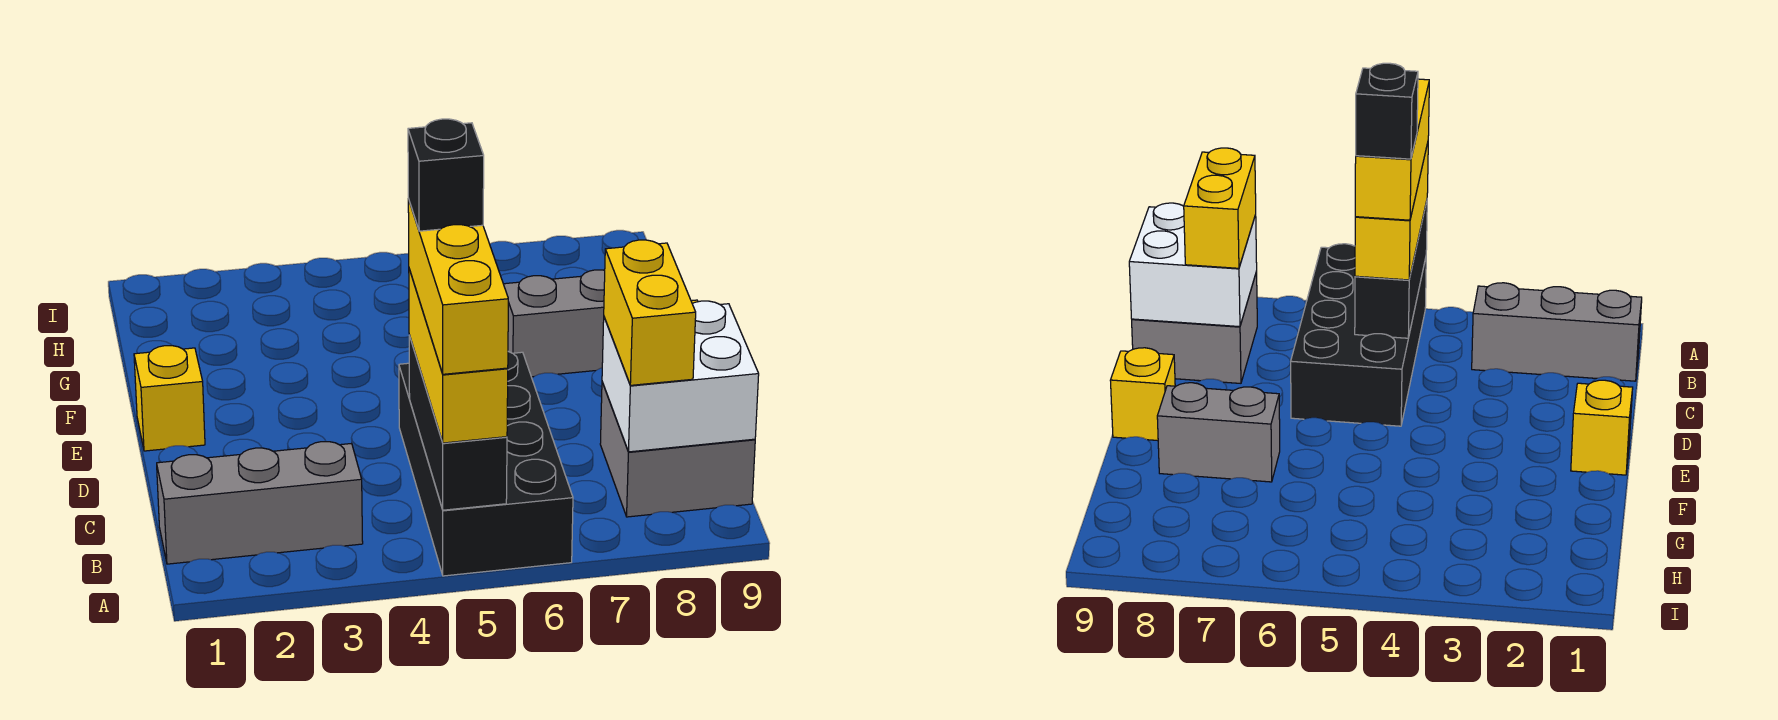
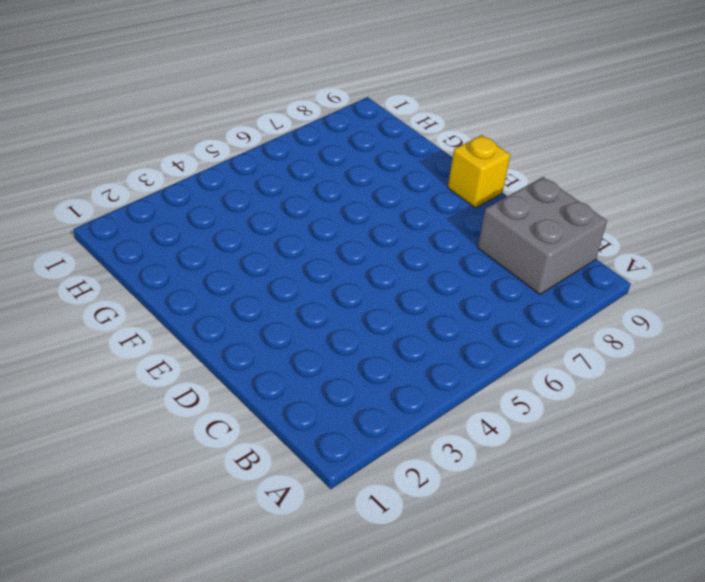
none -> black 2x4 brick [399,352,573,576]
none -> grey 1x3 brick [157,442,363,564]
none -> yellow 1x1 brick [134,346,205,451]

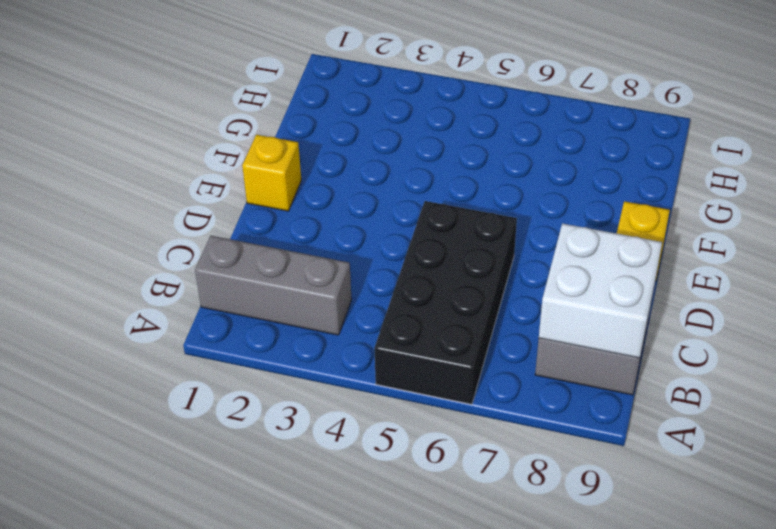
none -> grey 1x2 brick [504,270,605,377]
none -> black 1x3 brick [409,336,507,510]
none -> yellow 1x3 brick [409,269,508,443]

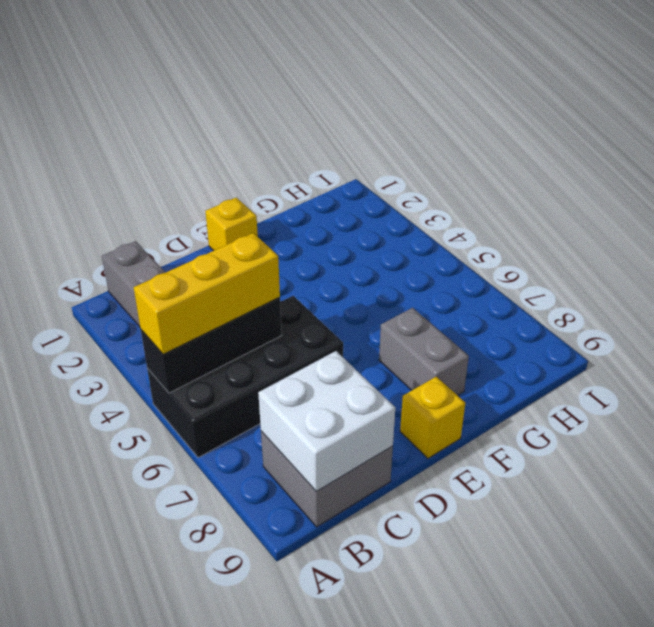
none -> yellow 1x2 brick [604,240,696,385]
none -> yellow 1x3 brick [408,199,508,374]
none -> black 1x1 brick [408,119,484,231]

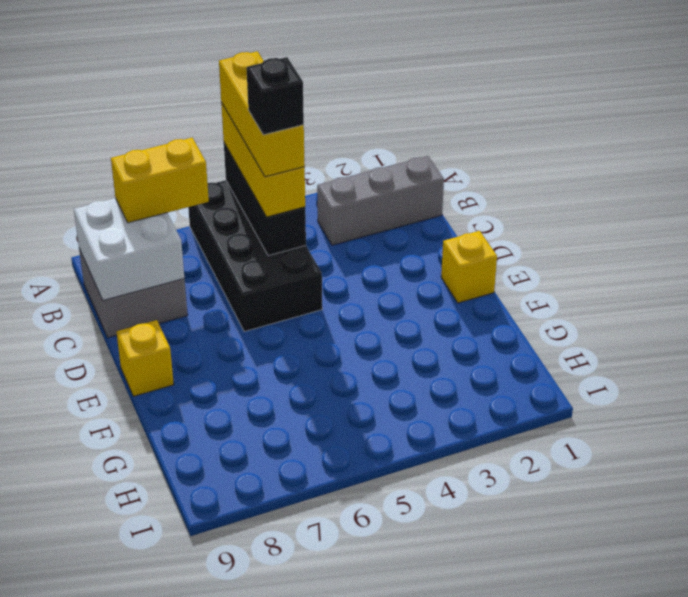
yellow 1x2 brick [111,138,209,223] -> yellow 1x2 brick turned to [604,240,696,385]
none -> grey 1x2 brick [504,270,605,377]

